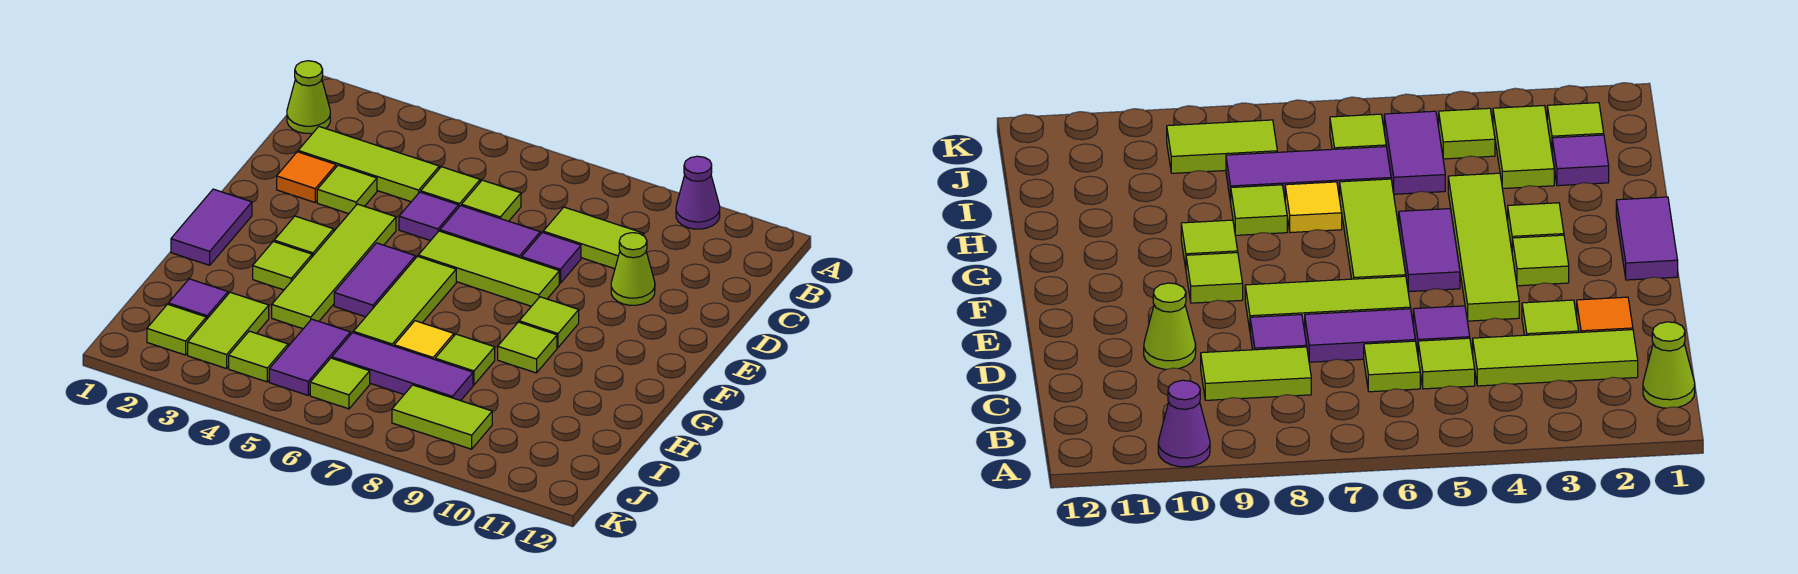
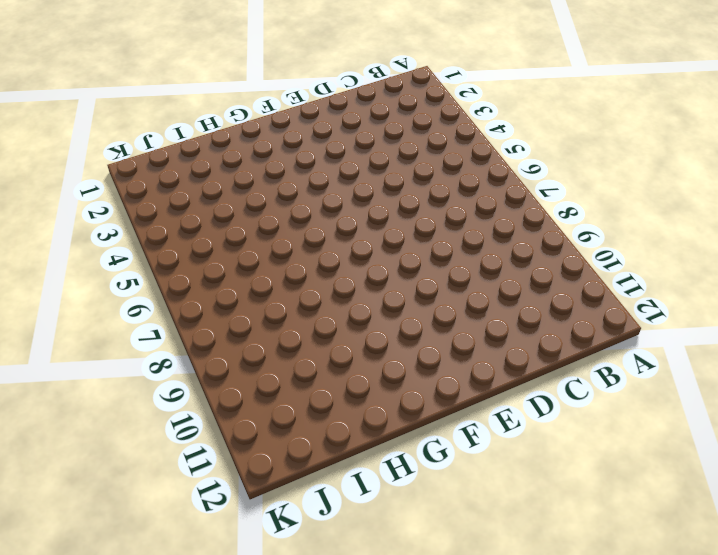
none -> purple 1x1 cone [676,156,720,229]
none -> lime 1x1 cone [287,61,330,134]
none -> lime 1x3 tile [298,127,439,202]
none -> lime 1x1 tile [421,167,480,207]

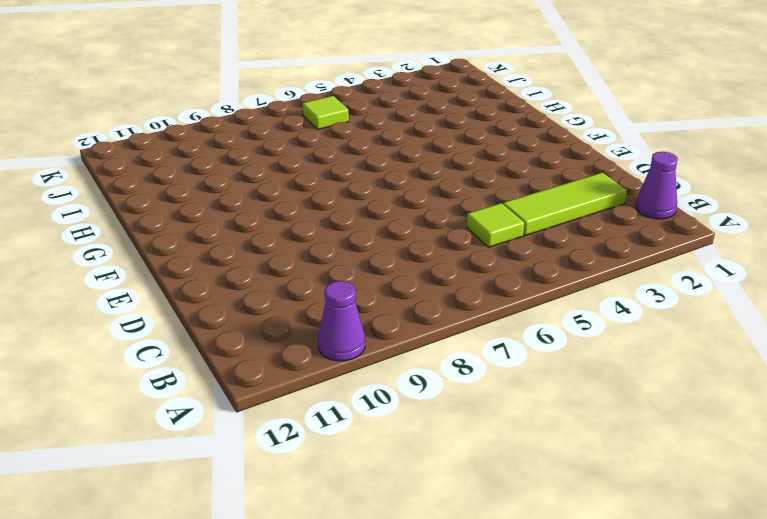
purple 1x1 cone [636,152,678,219] -> lime 1x1 cone [287,61,330,134]
none -> lime 1x1 tile [462,180,521,221]
none -> lime 1x2 tile [543,207,644,269]
none -> orange 1x1 tile [277,152,336,202]
none -> lime 1x1 tile [317,165,377,214]

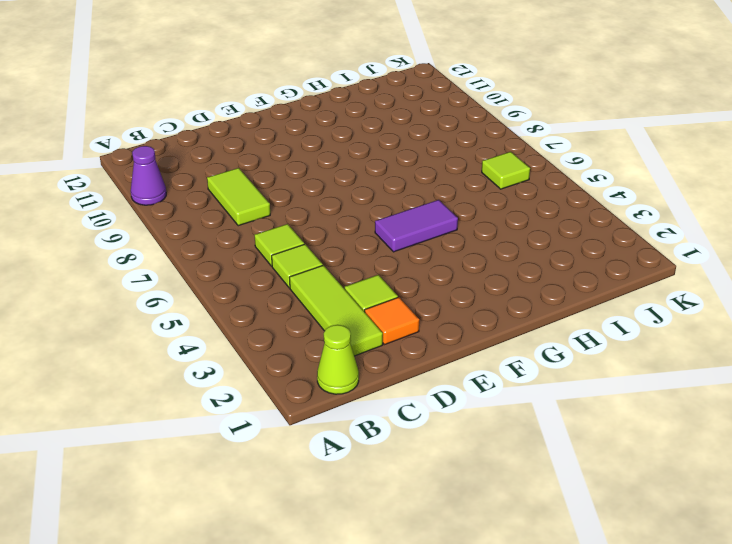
none -> purple 1x1 tile [399,192,459,241]
none -> purple 1x2 tile [440,206,540,258]
none -> purple 1x1 tile [522,232,581,283]
none -> lime 1x1 cone [611,233,655,305]

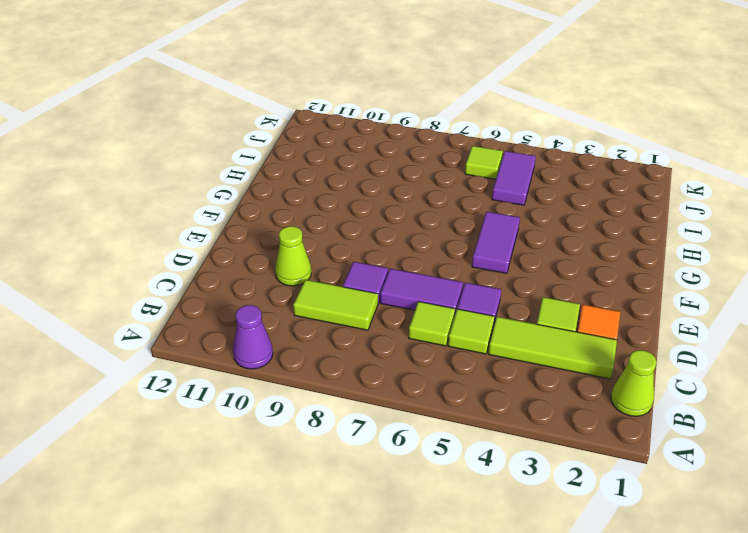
none -> lime 1x4 tile [272,204,396,329]
none -> lime 1x3 tile [418,231,559,306]
none -> purple 1x2 tile [171,189,252,265]
none -> lime 1x1 tile [274,216,334,257]

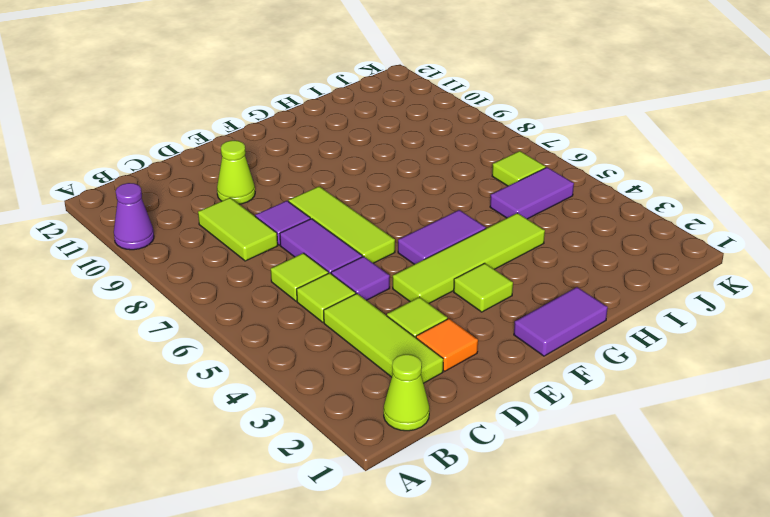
none -> lime 1x3 tile [353,256,456,346]
none -> lime 1x1 tile [519,297,579,347]
none -> lime 1x1 tile [253,242,312,290]
none -> lime 1x1 tile [498,322,557,373]

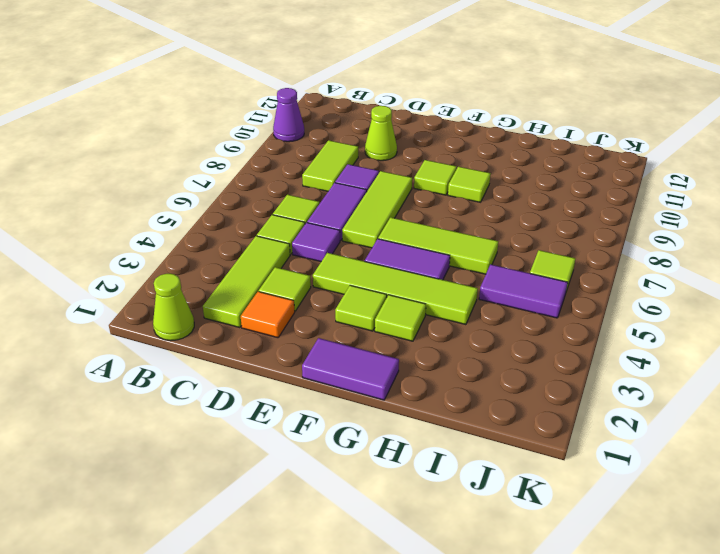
none -> yellow 1x1 tile [394,321,454,360]
none -> lime 1x1 tile [435,334,495,385]
none -> purple 1x1 tile [168,279,228,320]
none -> lime 1x2 tile [188,292,269,369]

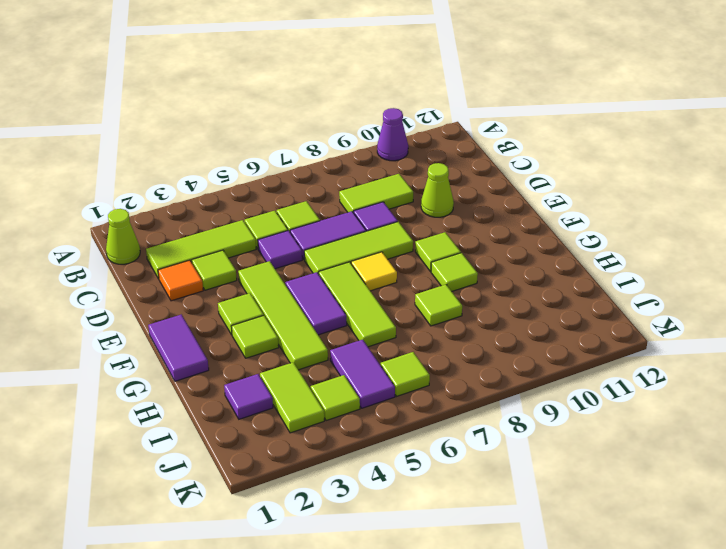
yellow 1x1 tile [351,252,397,291] -> yellow 1x1 tile moved to [394,321,454,360]
none -> purple 1x3 tile [332,333,473,401]
none -> lime 1x1 tile [147,304,206,355]
none -> lime 1x2 tile [392,385,492,449]

